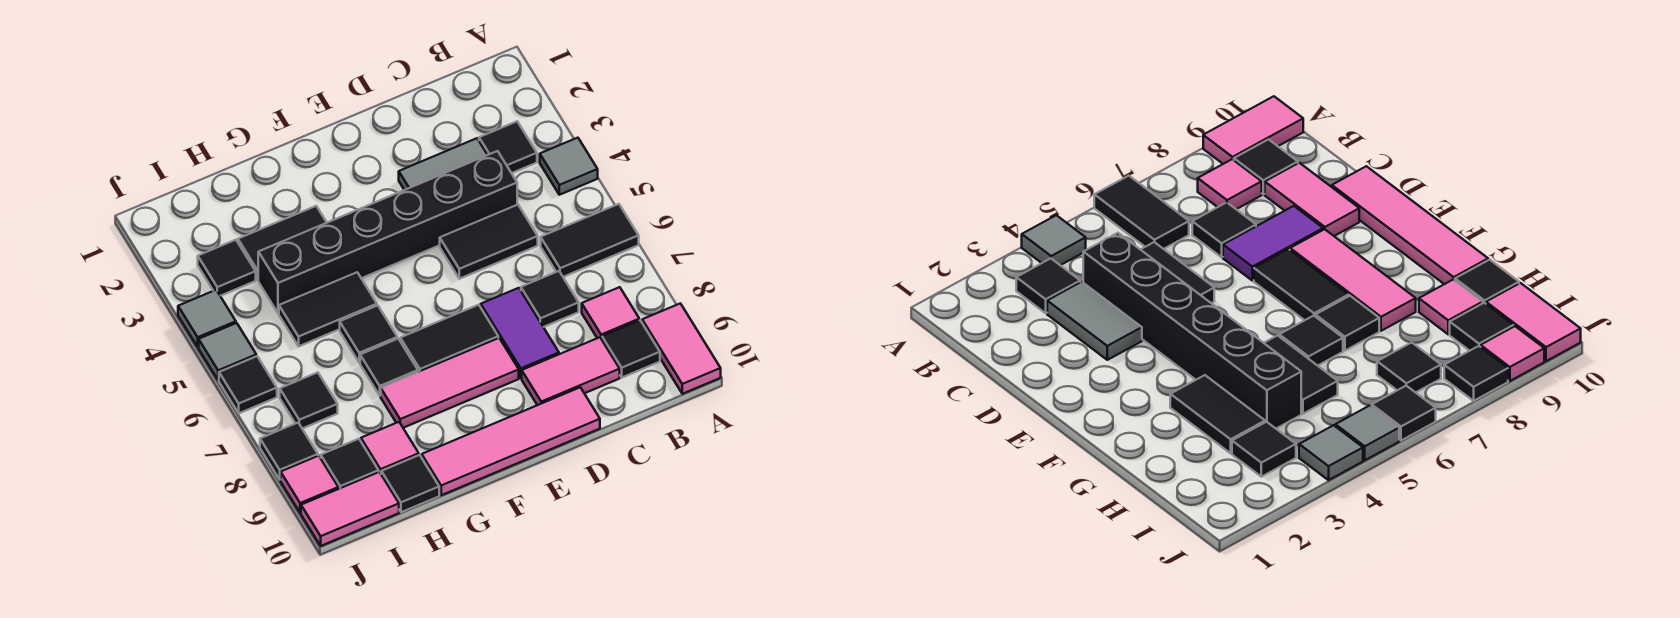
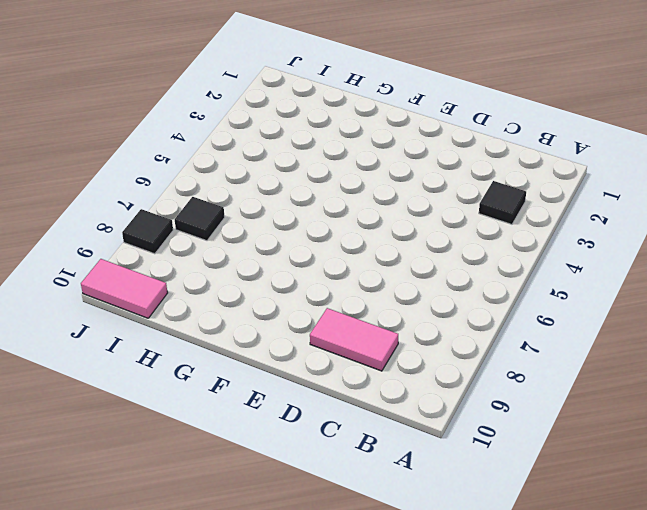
none -> grey 1x1 tile [540,138,598,195]
none -> black 1x2 tile [541,204,639,277]
none -> pink 1x2 tile [642,303,721,394]
none -> pink 1x1 tile [582,287,639,339]

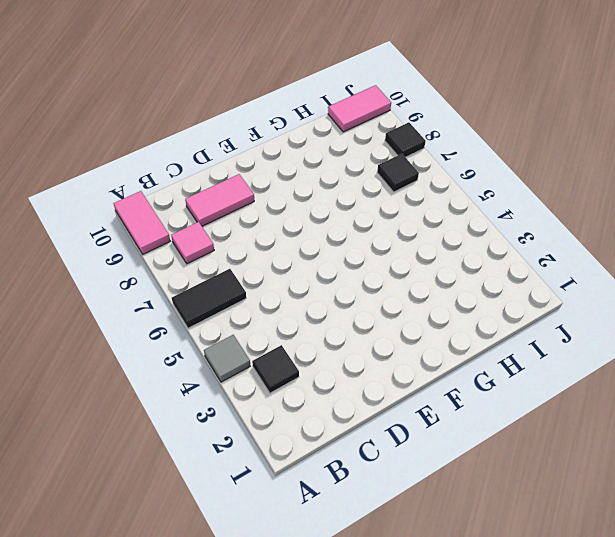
none -> black 1x1 tile [602,320,660,377]
none -> grey 1x2 tile [399,138,487,190]
none -> black 1x6 brick [258,151,517,313]
none -> black 1x2 tile [440,205,538,279]

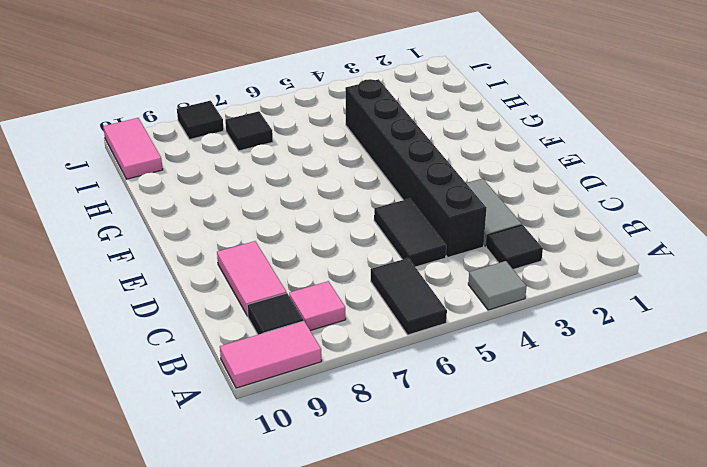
none -> black 1x1 tile [521,271,579,327]
none -> purple 1x2 tile [481,288,559,378]
none -> pink 1x4 tile [422,387,600,495]
none -> black 1x2 tile [400,305,498,372]

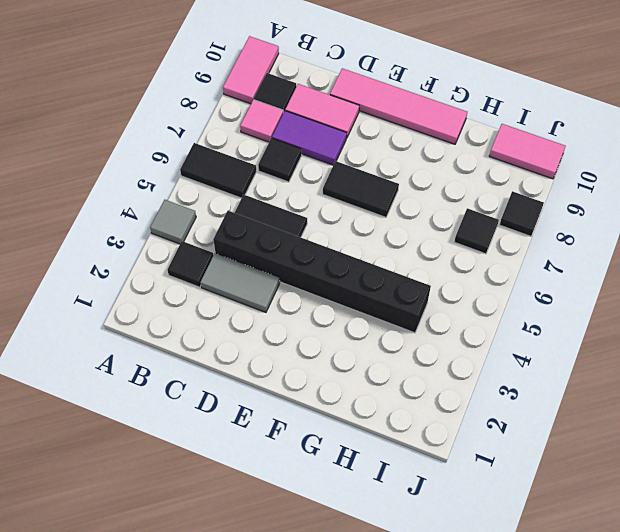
purple 1x2 tile [272,111,347,165] -> purple 1x2 tile turned to [481,288,559,378]
none -> pink 1x3 tile [381,338,519,428]
none -> black 1x2 tile [238,206,327,280]
none -> black 1x2 tile [279,272,377,346]
none -> black 1x1 tile [340,305,397,363]

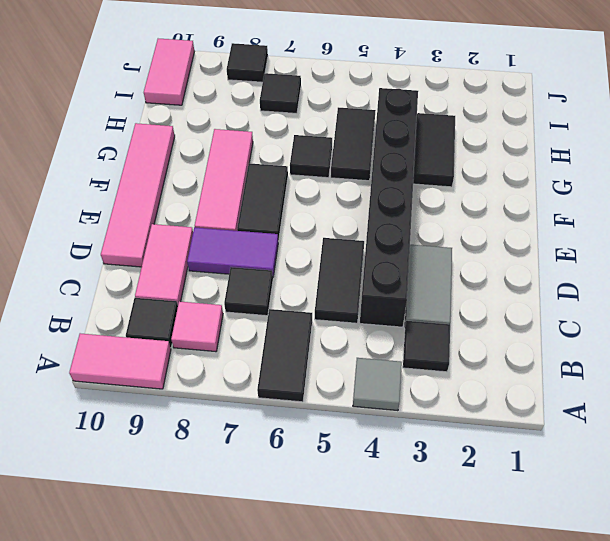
none -> black 1x1 tile [360,339,418,396]
none -> pink 1x1 tile [361,422,419,473]
none -> black 1x1 tile [381,455,439,512]
none -> black 1x1 tile [198,240,256,296]

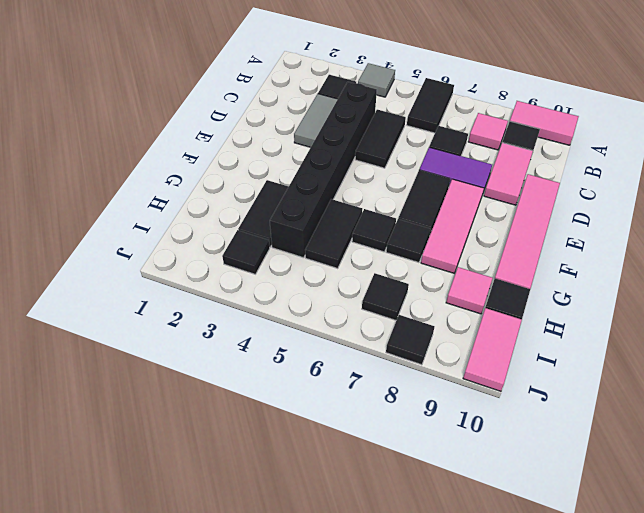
none -> black 1x1 tile [321,439,379,489]
none -> grey 1x1 tile [178,290,236,347]
none -> grey 1x1 tile [199,323,256,380]
none -> black 1x1 tile [219,356,277,413]

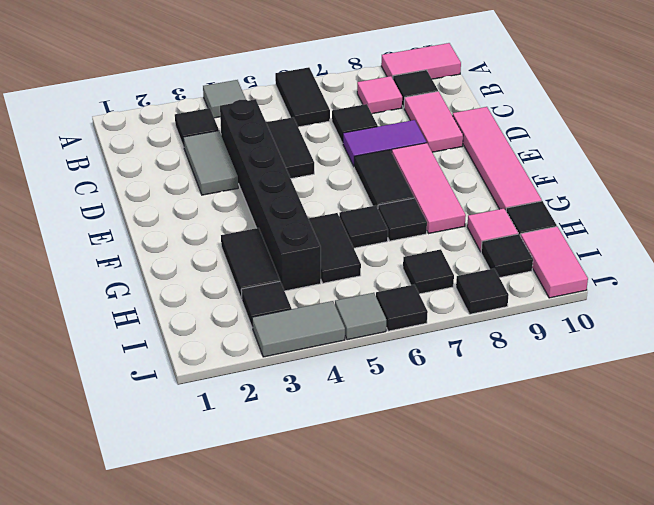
grey 1x2 tile [252,301,345,357] -> grey 1x1 tile [178,290,236,347]
none -> pink 1x1 tile [281,456,338,513]

